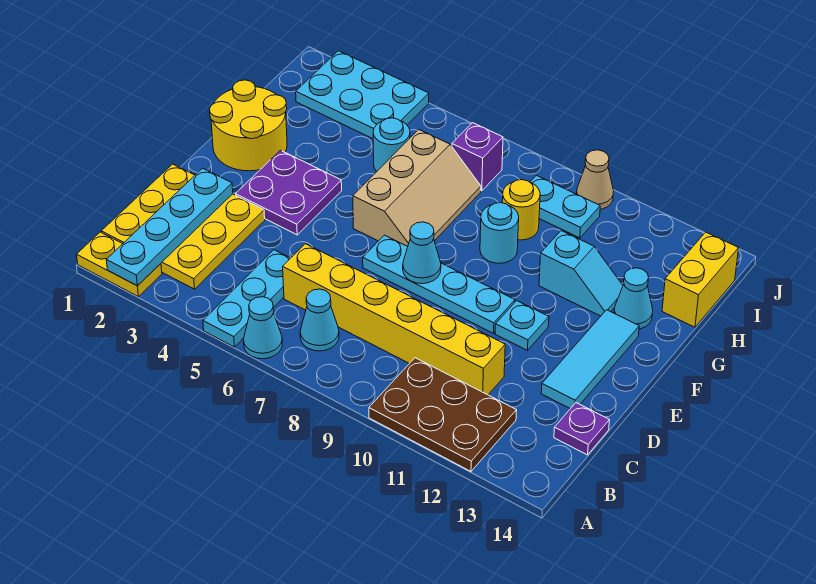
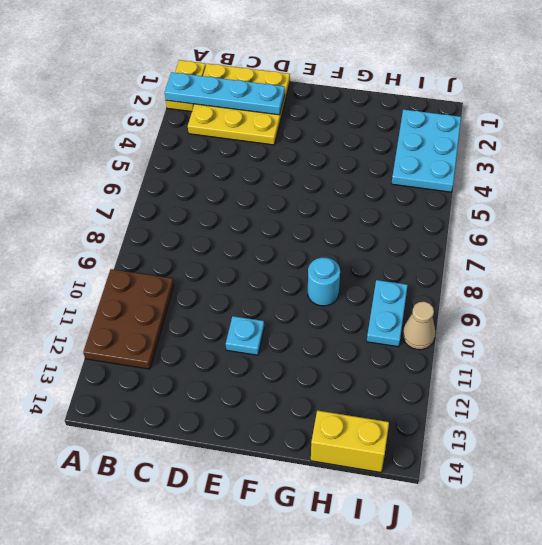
none -> cyan 1x3 plate [203,250,290,347]
none -> cyan 1x1 cone [243,297,282,359]
none -> cyan 1x1 cone [300,289,339,351]

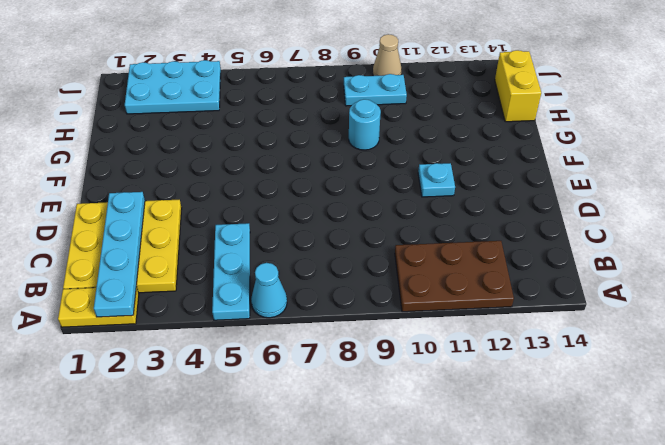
none -> cyan 1x1 cone [300,289,339,351]
none -> yellow 1x6 brick [283,244,505,395]
none -> purple 1x1 plate [554,403,609,455]

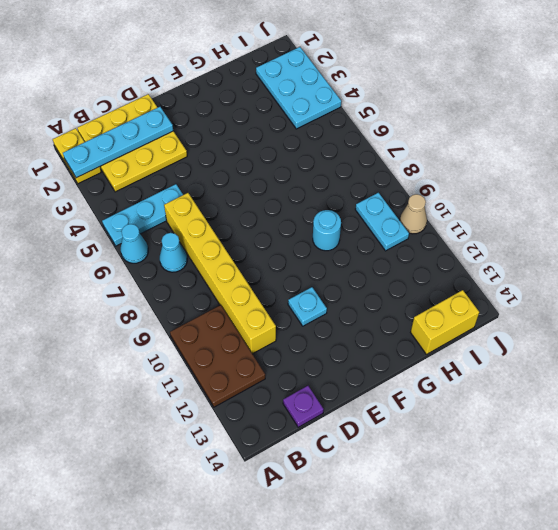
none -> cyan 1x3 tile [541,310,639,409]
none -> purple 2x2 plate [236,150,342,235]
none -> cyan 1x4 plate [363,235,515,333]

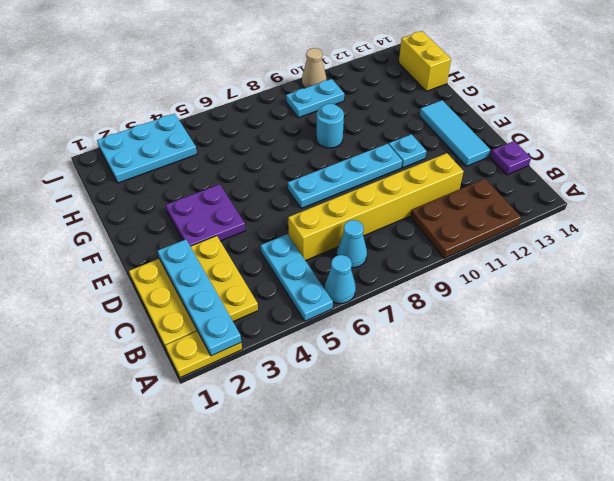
none -> yellow 2x2 round brick [210,80,287,171]
none -> tan 2x3 slope [353,130,481,246]
none -> cyan 1x2 slope [539,231,623,316]

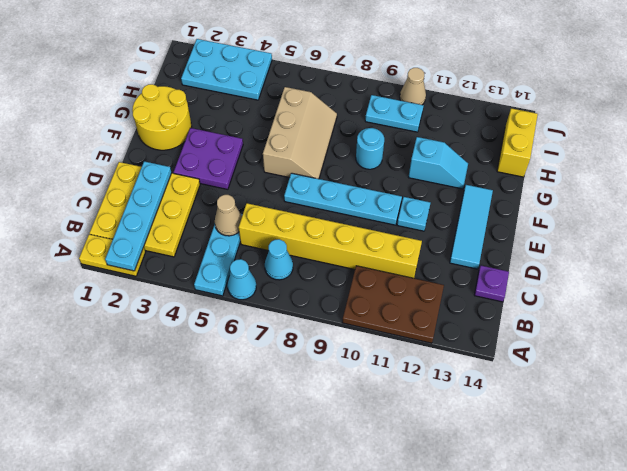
tan 1x1 cone [215,195,242,236] -> none
none -> cyan 1x1 cone [614,268,653,329]
none -> cyan 1x1 round brick [373,118,410,172]
none -> yellow 1x1 round brick [502,180,540,240]

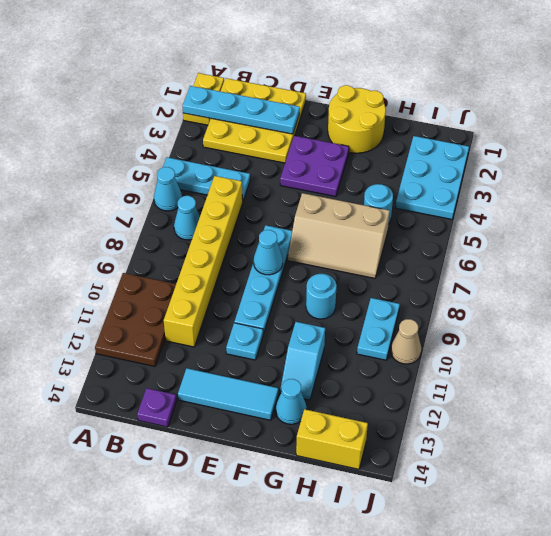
none -> yellow 1x1 round brick [502,180,540,240]
none -> purple 1x1 brick [452,123,503,191]

